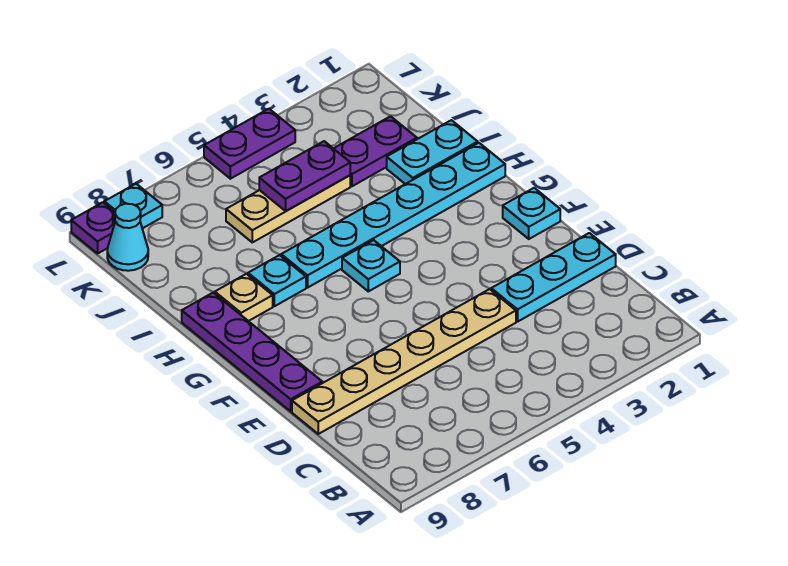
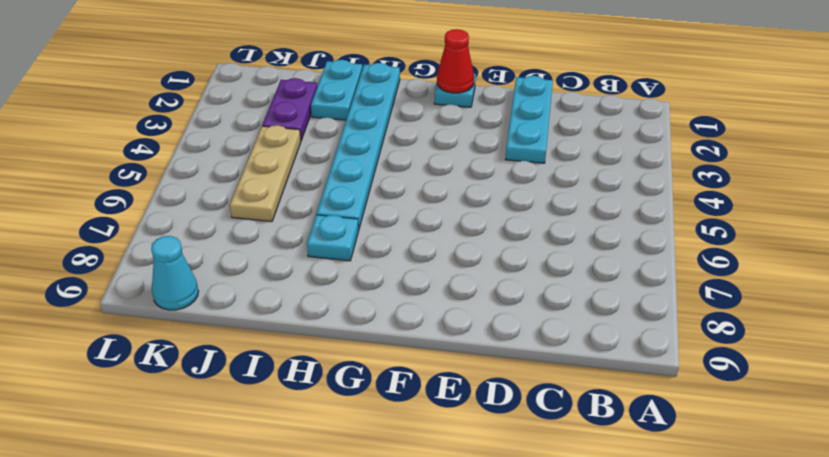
red 1x1 cone [437,29,474,93] -> none
none -> tan 1x6 plate [292,289,516,434]
none -> purple 1x4 plate [182,293,322,411]
none -> cyan 1x1 plate [342,240,400,291]

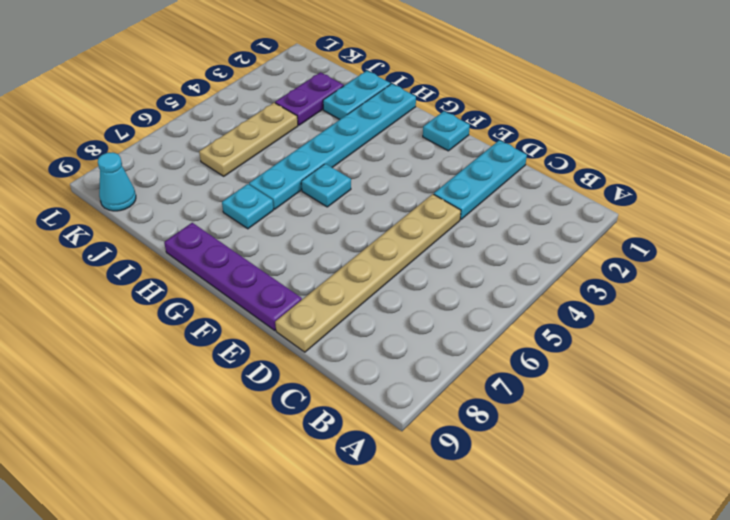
none -> tan 1x1 plate [215,274,273,321]
none -> purple 1x2 plate [204,109,295,179]
none -> cyan 1x1 plate [104,184,162,228]

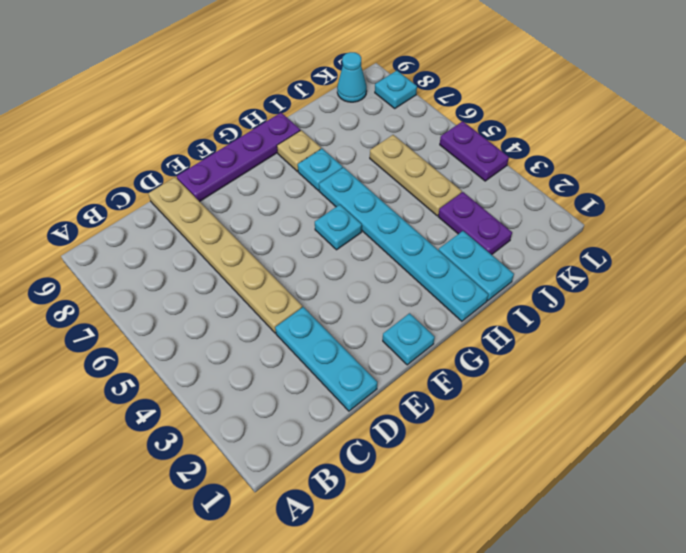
none -> purple 1x1 plate [71,202,115,254]
none -> purple 1x2 plate [259,141,350,211]

